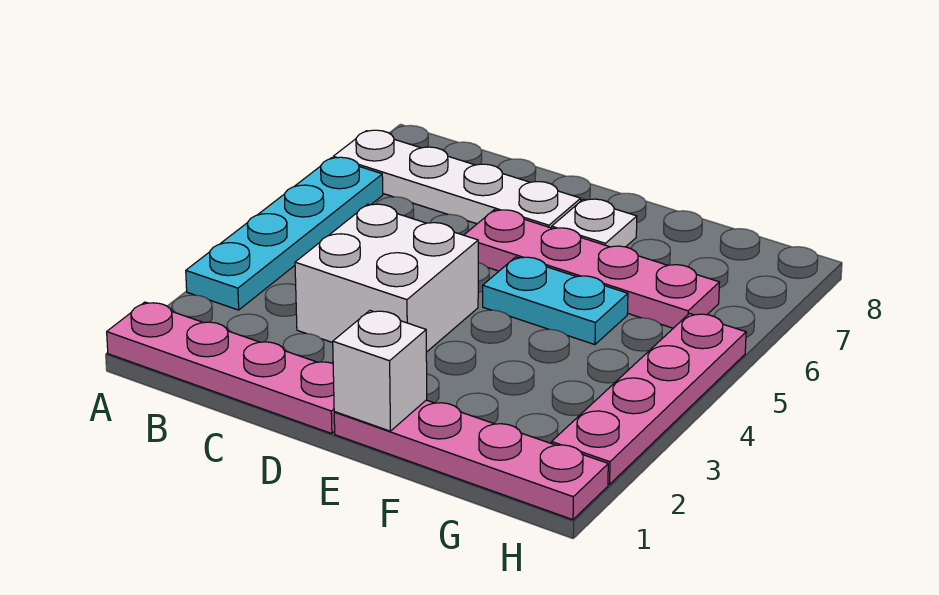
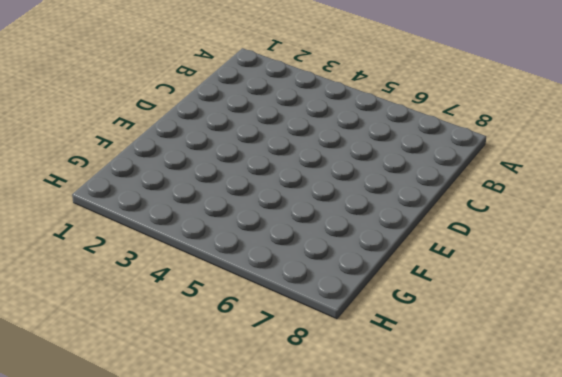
none -> pink 1x4 plate [107,302,335,434]
none -> cyan 1x4 plate [186,157,383,310]

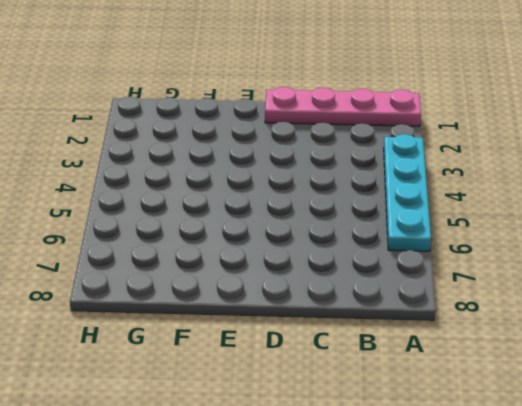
none -> white 1x4 plate [333,130,581,228]
none -> white 2x2 brick [295,204,478,352]

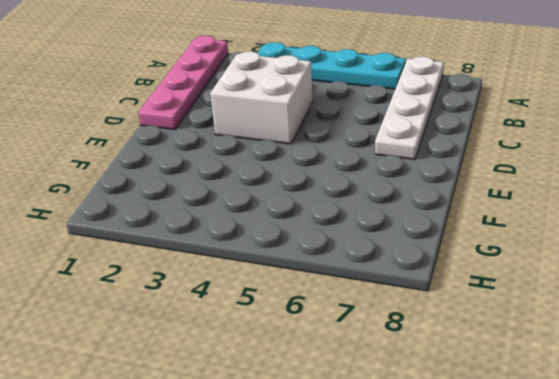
none -> pink 1x4 plate [464,210,719,328]
none -> pink 1x4 plate [334,400,608,520]

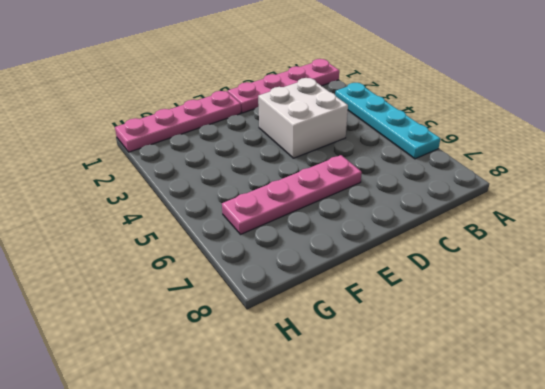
none -> white 1x4 plate [333,130,581,228]
none -> cyan 1x2 plate [483,257,628,345]

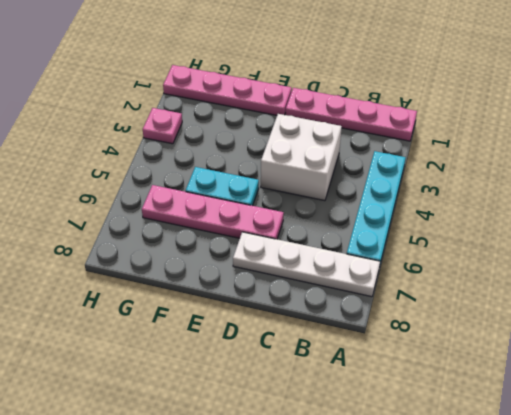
pink 1x1 plate [143,108,182,144] -> pink 1x4 plate [552,313,746,485]
none -> white 1x1 plate [552,199,637,247]
none -> white 1x1 brick [333,311,427,431]

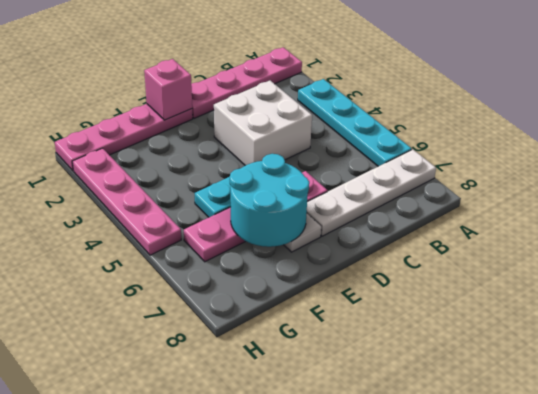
pink 1x1 brick [144,59,192,120] -> white 1x1 brick [333,311,427,431]
cyan 2x2 round brick [230,154,309,247] -> none

